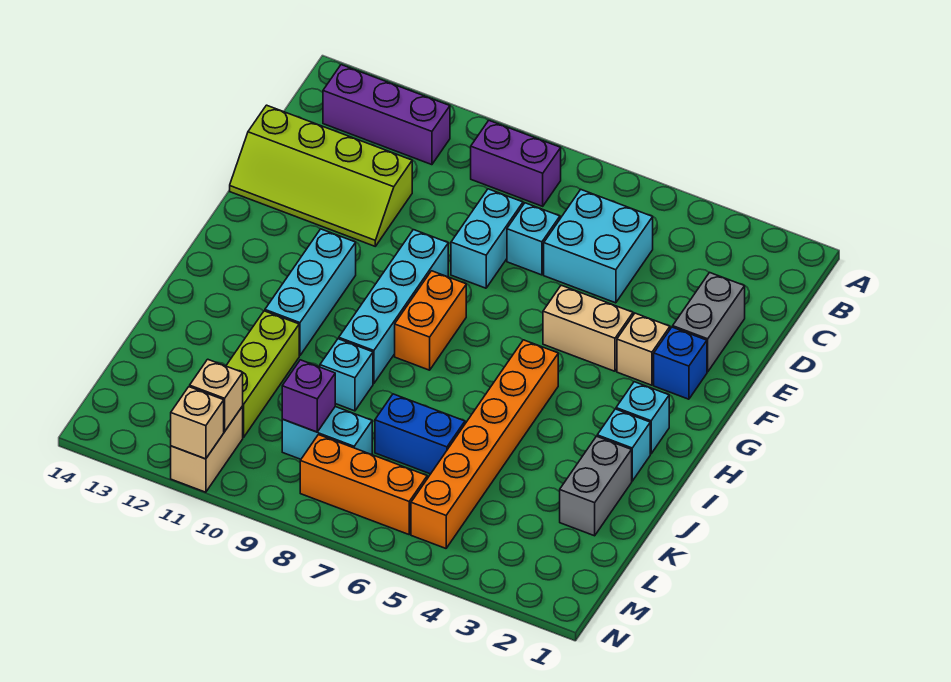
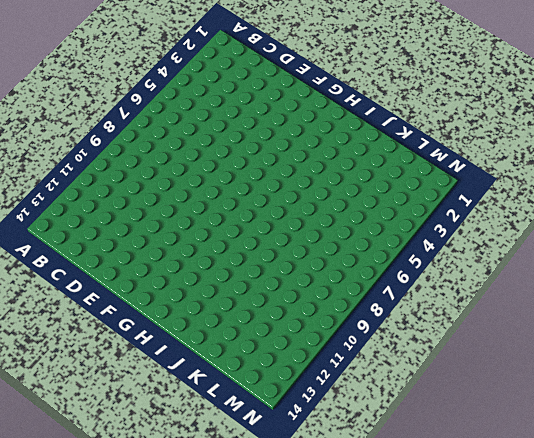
none -> purple 1x2 brick [471,120,561,206]
none -> purple 1x3 brick [323,65,450,165]
none -> cyan 2x2 brick [544,189,653,303]

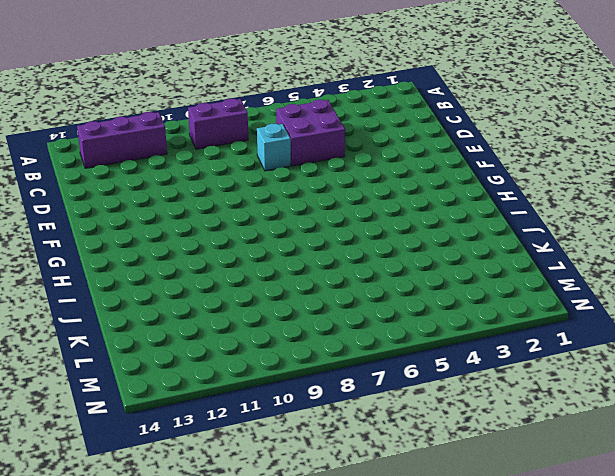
purple 2x2 brick [276,99,345,166] -> cyan 2x2 brick [544,189,653,303]
none -> grey 1x2 brick [673,273,745,372]
none -> cyan 1x2 brick [451,189,523,288]
none -> lime 2x4 slope [230,105,412,246]

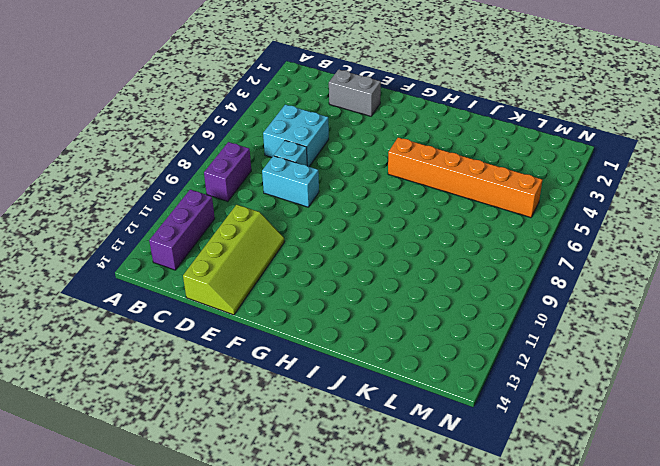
none -> blue 1x1 brick [654,327,707,399]
none -> tan 1x1 brick [617,313,670,385]
none -> tan 1x2 brick [543,285,633,371]

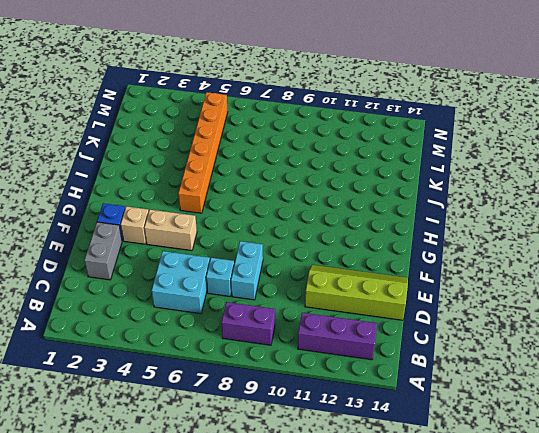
none -> cyan 1x4 brick [339,230,448,384]
none -> orange 1x2 brick [395,271,466,370]
none -> cyan 1x3 brick [265,229,356,356]

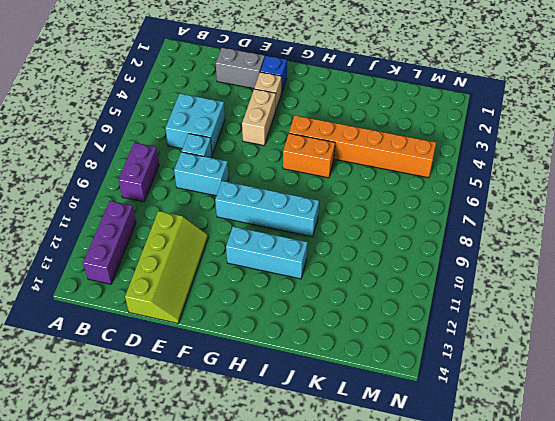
orange 1x2 brick [283,133,335,178] -> orange 1x2 brick moved to [395,271,466,370]
none -> cyan 1x1 brick [616,382,669,454]
none -> cyan 1x1 brick [597,409,650,481]
none -> grey 1x2 brick [560,436,632,536]

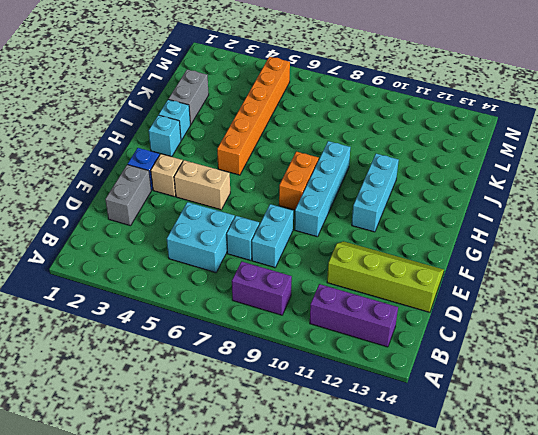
none -> cyan 1x1 brick [320,339,373,411]
none -> lime 1x3 brick [226,311,299,438]
none -> blue 1x2 brick [375,394,465,474]

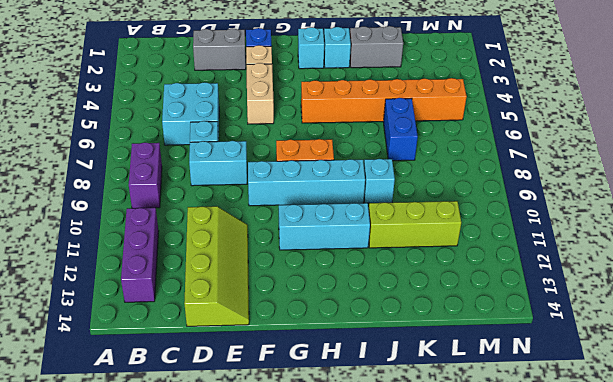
none -> cyan 1x2 brick [282,406,372,459]
none -> orange 1x3 brick [300,435,427,534]
none -> tan 1x2 brick [171,406,243,492]

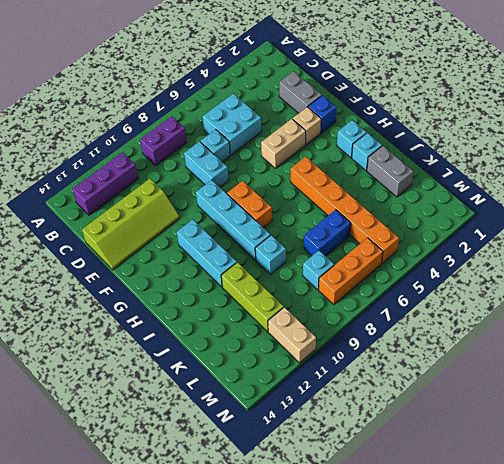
cyan 1x1 brick [303,251,334,290] -> cyan 1x2 brick [282,406,372,459]
none -> purple 1x1 brick [282,360,335,432]
none -> tan 1x1 brick [190,359,243,431]
none -> tan 1x1 brick [171,387,224,459]

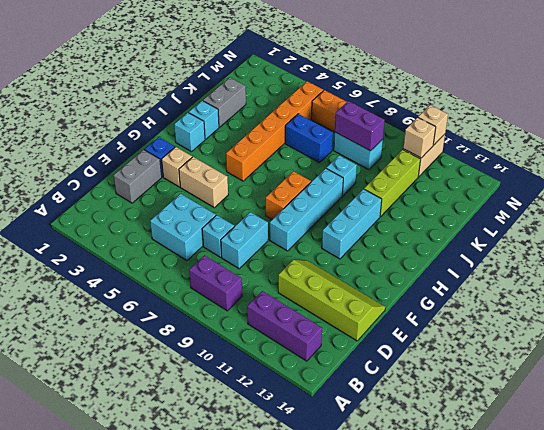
purple 1x2 brick [335,101,385,151] -> purple 1x1 brick [282,360,335,432]

